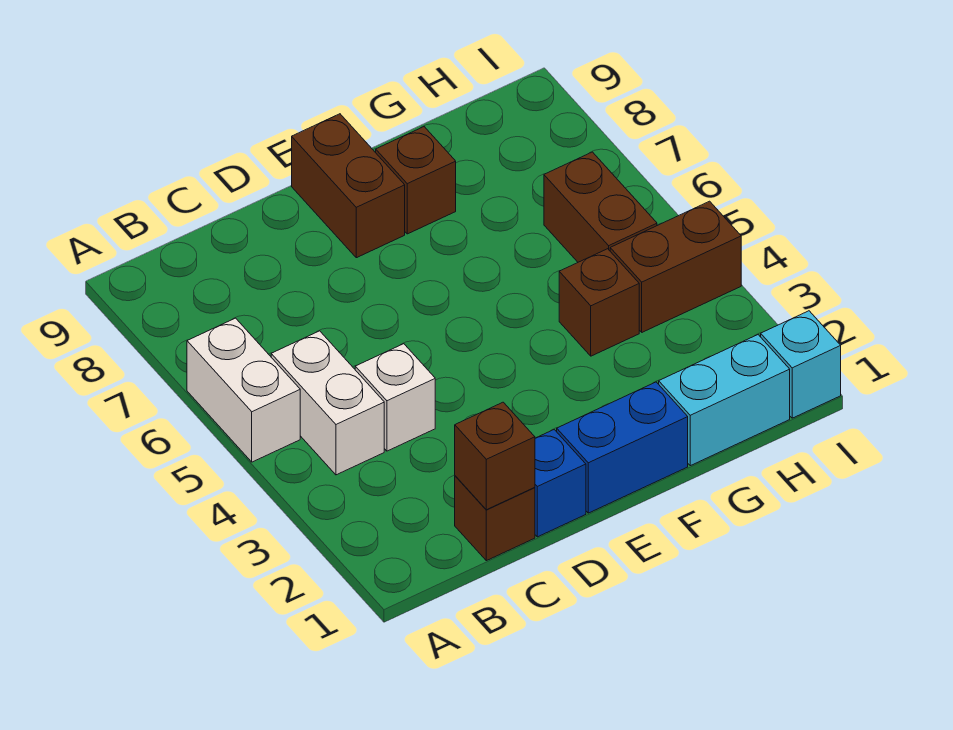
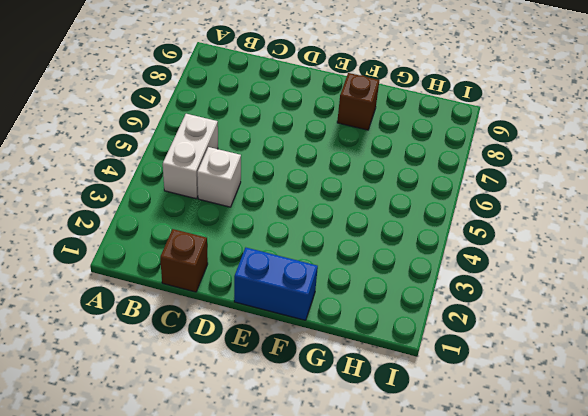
none -> white 1x2 brick [187,318,300,462]
none -> blue 1x1 brick [535,430,586,537]
none -> brown 1x2 brick [292,114,405,258]

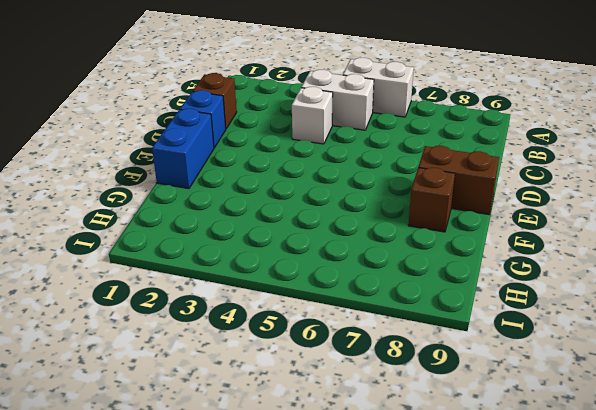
none -> cyan 1x2 brick [659,335,790,466]
none -> brown 1x1 brick [559,249,639,356]
none -> brown 1x2 brick [610,201,741,332]

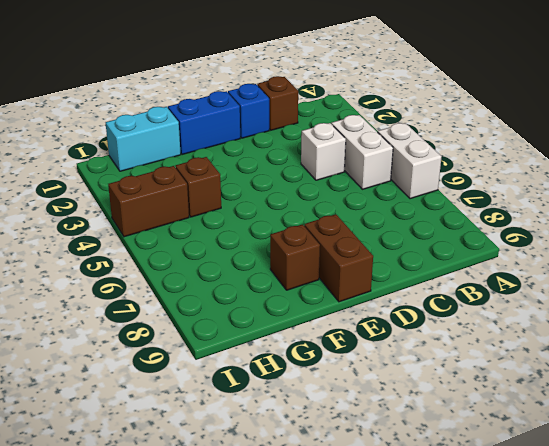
none -> brown 1x2 brick [544,152,657,262]
none -> cyan 1x1 brick [761,311,841,418]
none -> brown 1x1 brick [455,402,535,510]

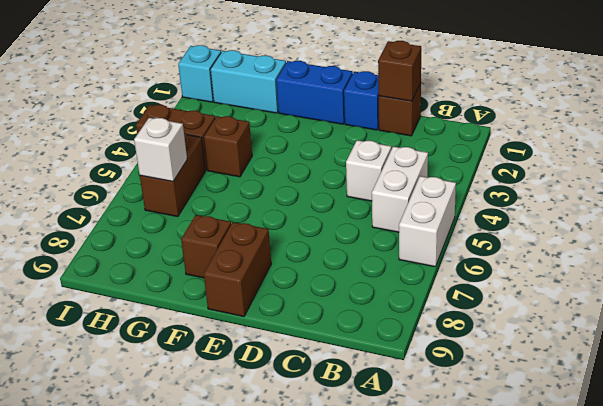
white 1x1 brick [134,118,187,182] -> none

